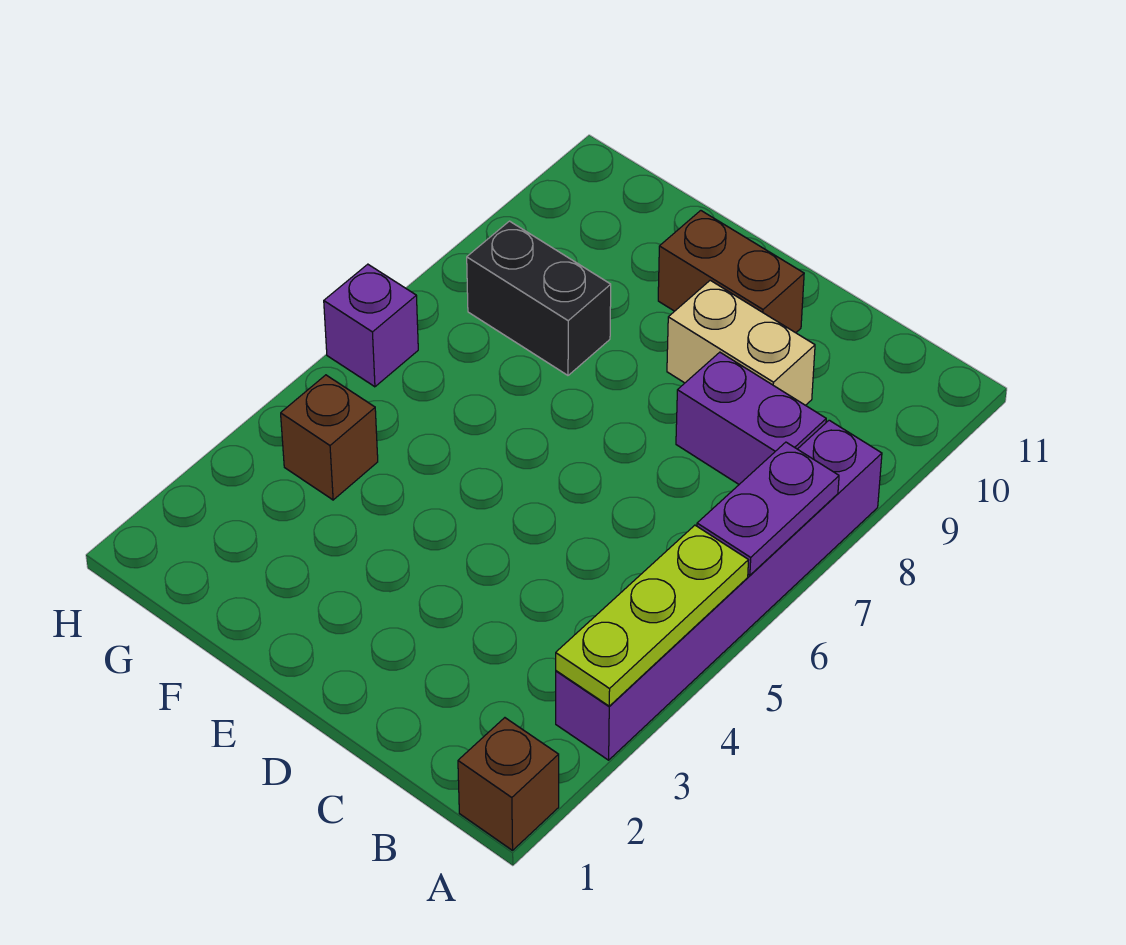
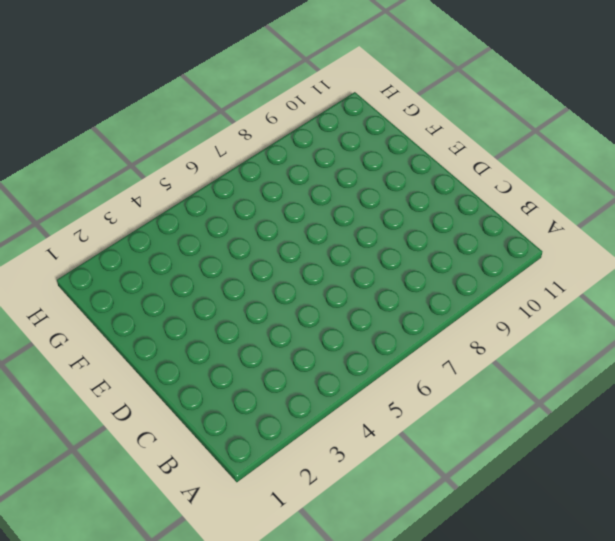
none -> brown 1x1 brick [458,718,559,850]
none -> purple 1x6 brick [556,420,882,760]

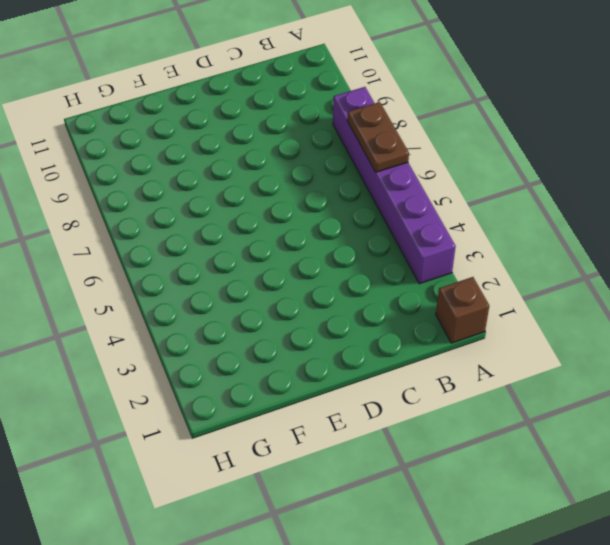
brown 1x2 plate [347,102,409,172] -> purple 1x2 plate [697,442,839,575]
none -> purple 1x2 brick [676,352,826,484]
none -> tan 1x2 brick [667,280,815,405]

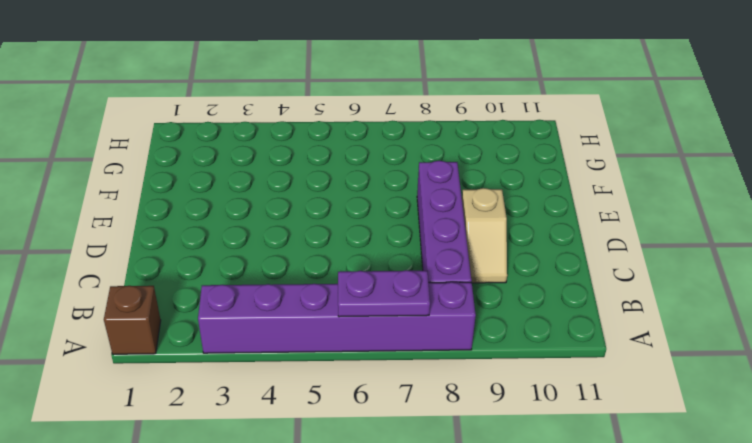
purple 1x4 brick [417,161,471,283] -> purple 1x2 brick [676,352,826,484]
tan 1x2 slope [462,188,507,283] -> tan 1x2 brick [667,280,815,405]
none -> brown 1x2 brick [658,211,804,333]
none -> black 1x2 brick [467,221,611,375]

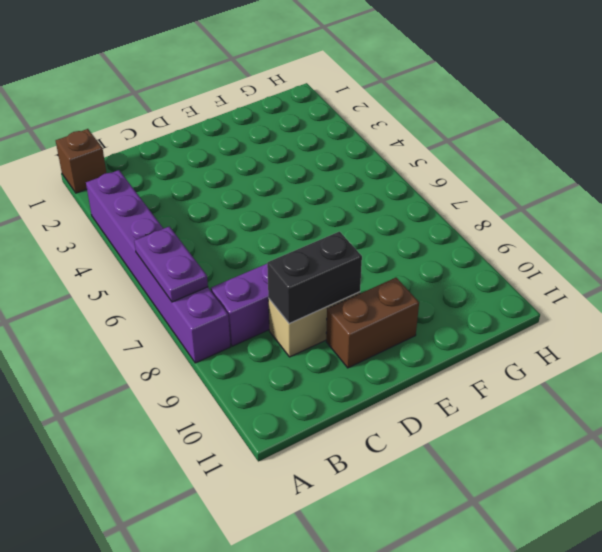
black 1x2 brick [267,232,362,324] -> black 1x2 brick moved to [467,221,611,375]
none -> brown 1x1 brick [281,375,378,500]
none -> purple 1x1 brick [324,264,418,387]

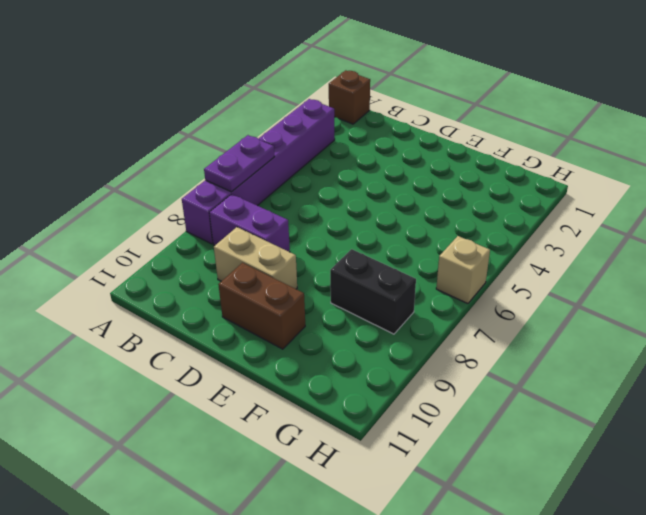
tan 1x1 brick [436,236,490,304] -> purple 1x1 brick [324,264,418,387]
none -> brown 1x1 brick [281,375,378,500]
none -> lime 1x3 plate [556,525,748,706]

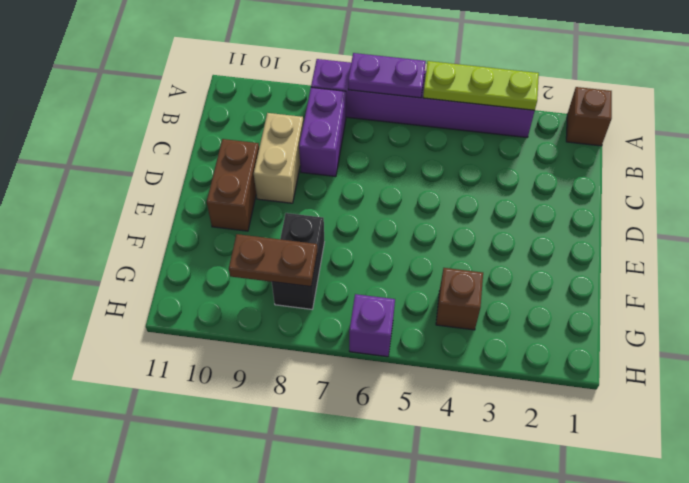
brown 1x2 plate [229,234,317,287] -> none

